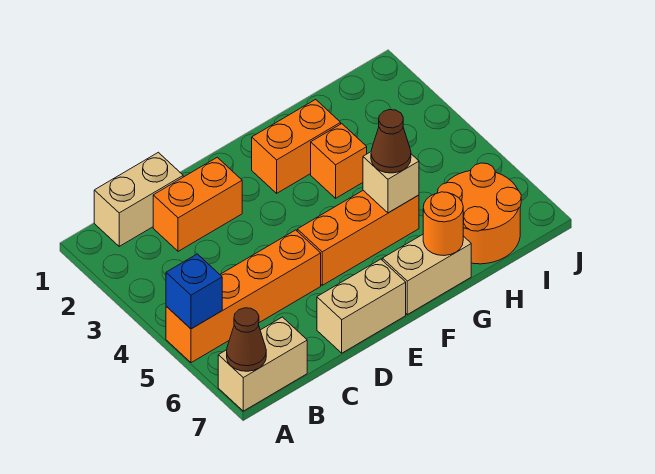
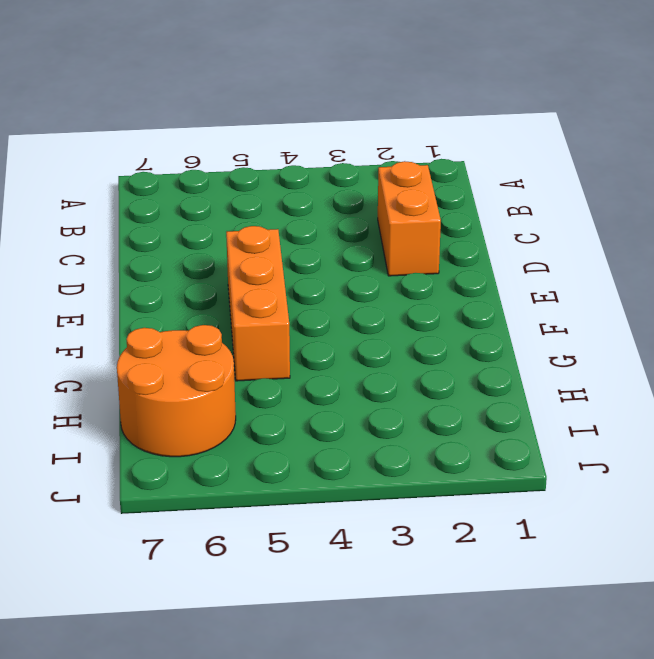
none -> orange 1x4 brick [166,230,321,363]
none -> tan 1x2 brick [218,317,307,411]
none -> tan 1x2 brick [94,152,183,246]

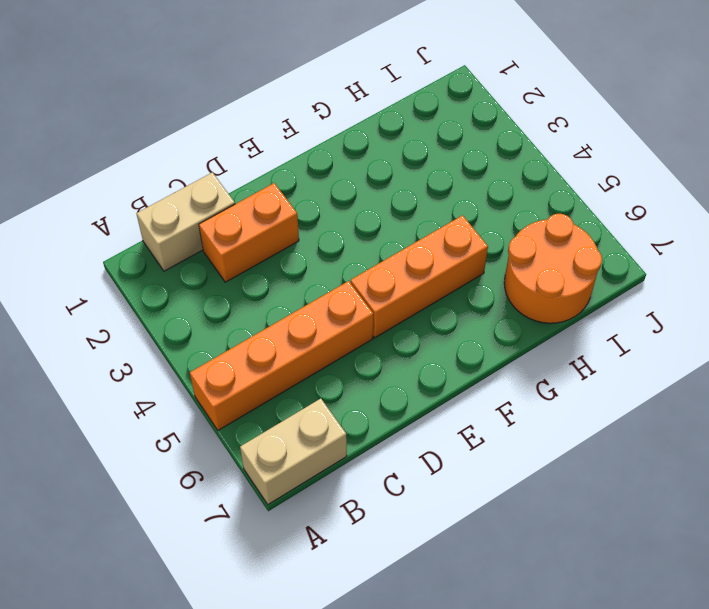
none -> tan 1x2 brick [317,259,406,353]
none -> orange 1x2 brick [252,99,341,193]
none -> tan 1x2 brick [382,235,471,315]

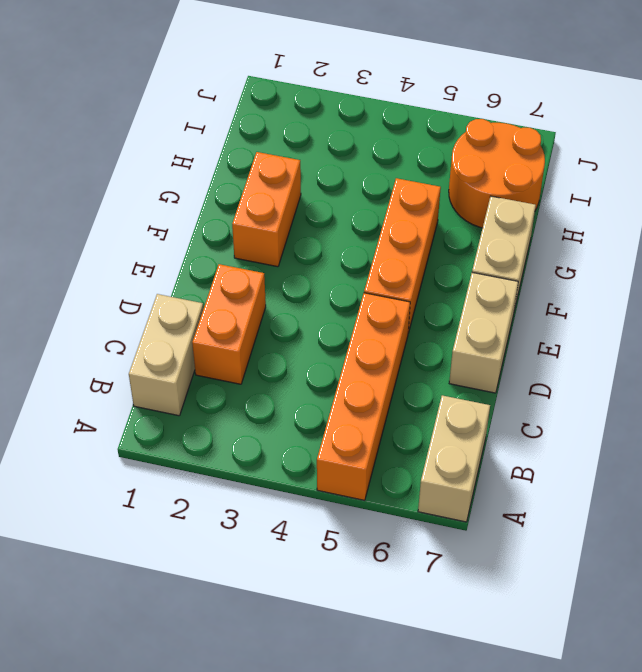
none -> orange 1x1 brick [311,124,367,198]
none -> blue 1x1 brick [166,254,222,329]
none -> brown 1x1 cone [227,308,266,371]

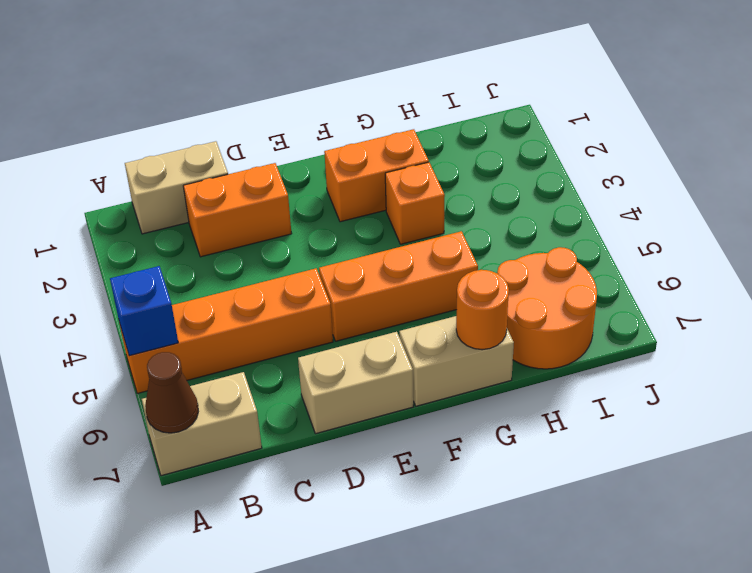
none -> tan 1x1 brick [363,152,419,213]
none -> brown 1x1 cone [371,109,411,173]

